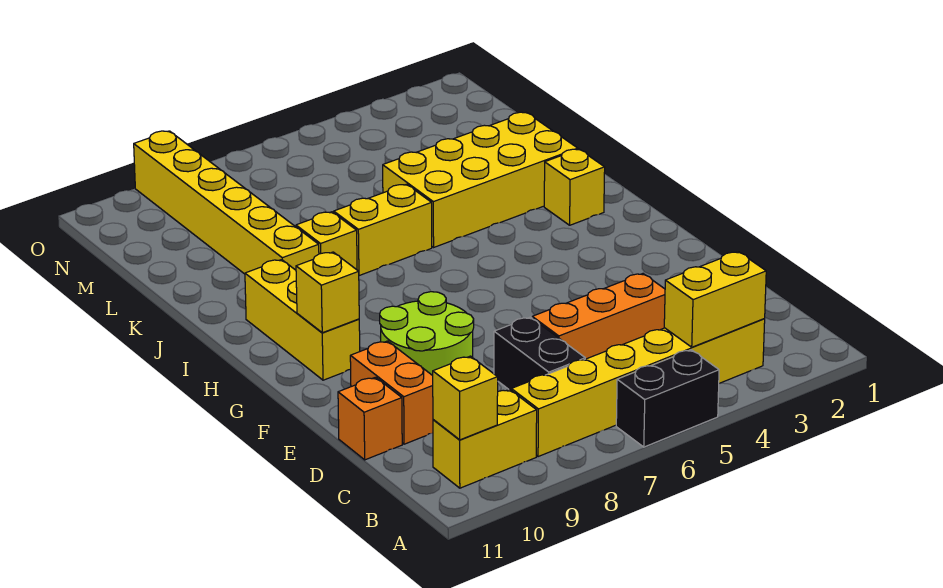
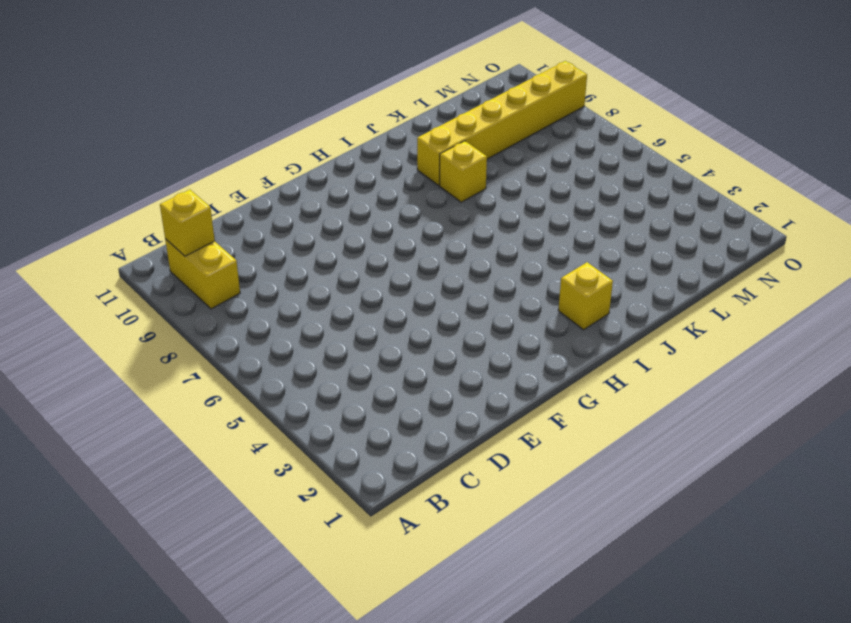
none -> black 1x2 brick [616,350,719,447]
none -> yellow 1x6 brick [511,319,765,457]
none -> black 1x2 brick [494,317,585,390]

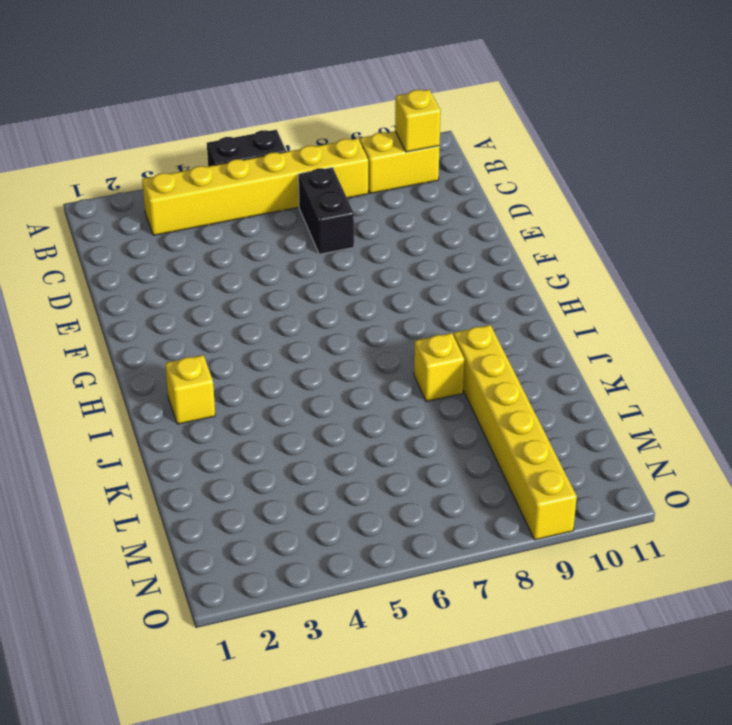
none -> orange 1x3 brick [532,274,665,359]
none -> orange 1x2 brick [350,341,433,444]
none -> orange 1x1 brick [338,377,402,460]

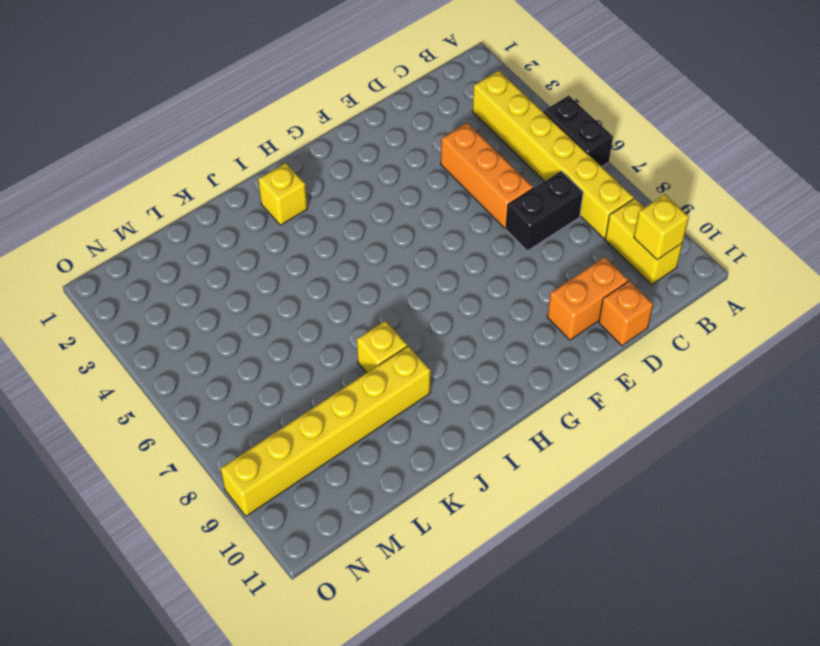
none -> lime 2x2 round brick [380,291,474,376]
none -> yellow 1x3 brick [245,260,360,380]
none -> yellow 2x4 brick [383,112,578,247]

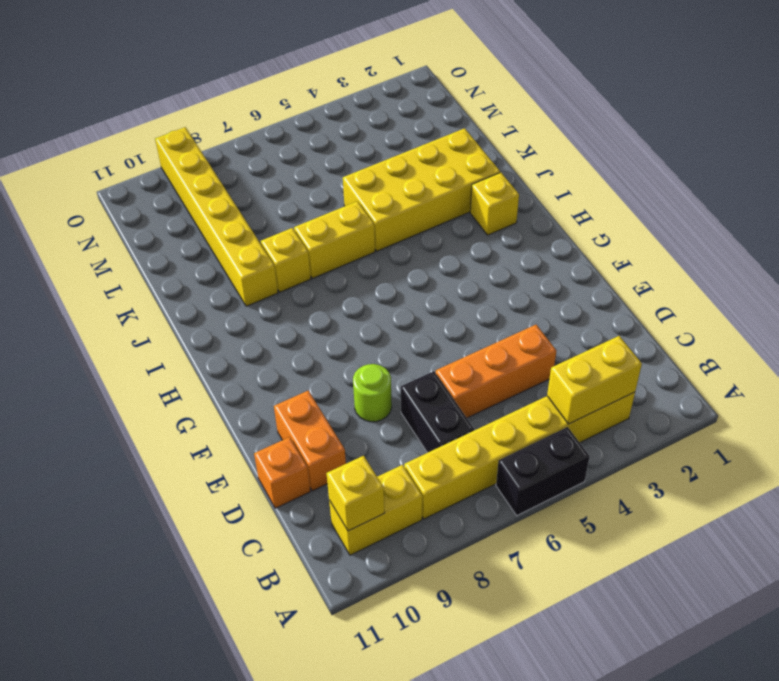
lime 1x1 round brick [353,364,392,422] -> lime 2x2 round brick [380,291,474,376]
none -> yellow 1x3 brick [245,260,360,380]
none -> yellow 1x1 brick [296,252,359,333]

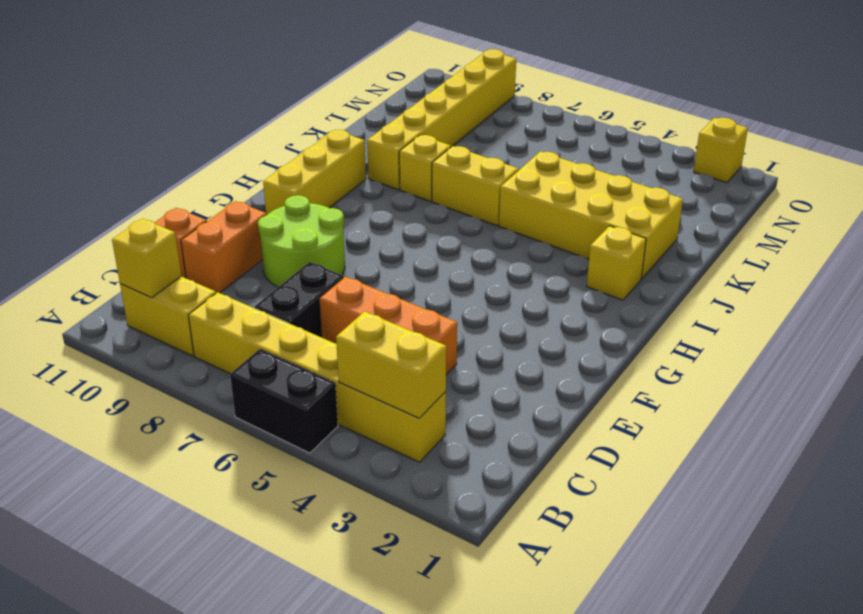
yellow 1x1 brick [694,118,748,183] -> yellow 1x1 brick moved to [296,252,359,333]

